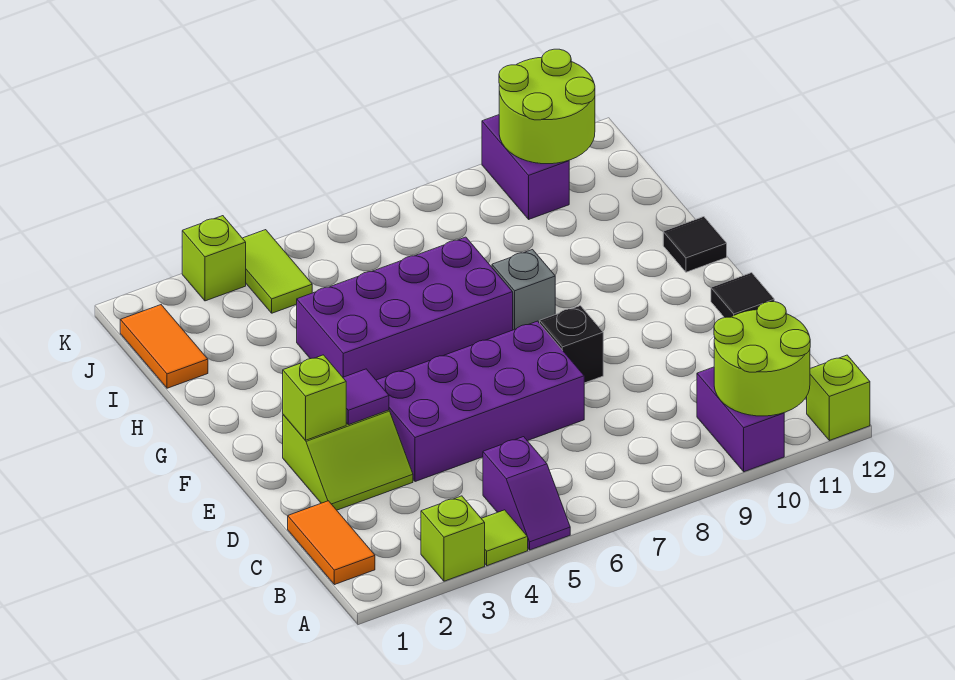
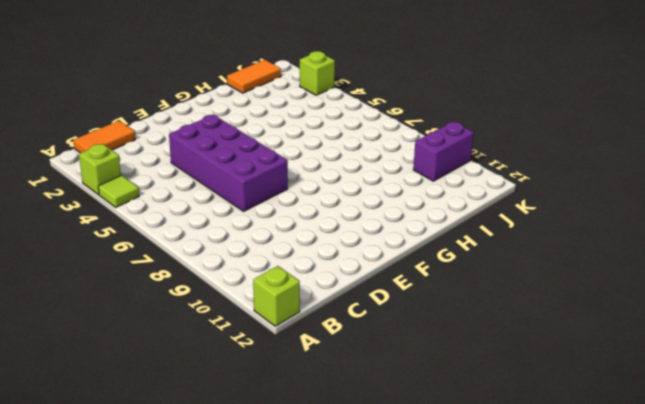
none -> purple 1x2 slope [483,437,570,550]
none -> purple 1x2 brick [697,367,784,472]
none -> lime 2x2 slope [283,410,413,510]

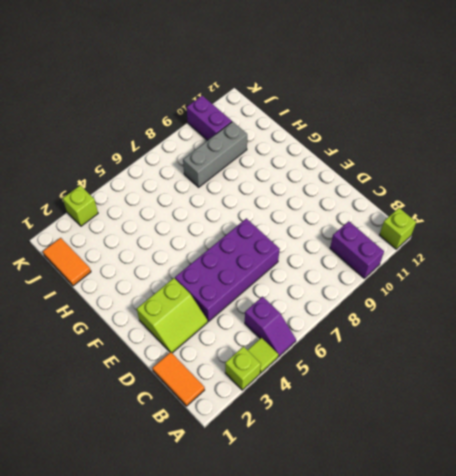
grey 1x3 brick [183,122,247,187] -> none
none -> black 1x1 brick [540,306,603,383]
none -> black 1x1 tile [711,273,774,318]
none -> purple 2x4 brick [297,237,513,380]

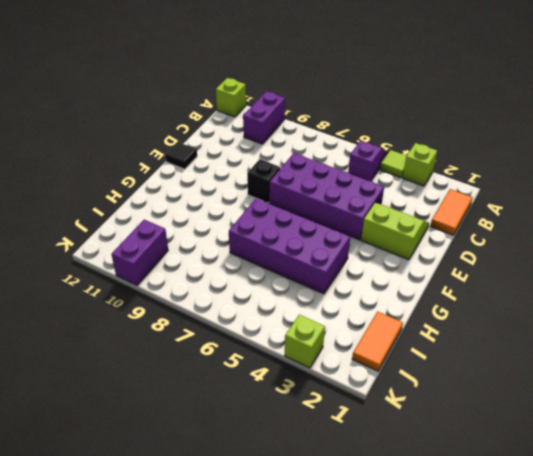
none -> grey 1x1 brick [492,250,555,330]
none -> black 1x1 tile [663,217,727,272]
none -> lime 1x2 tile [243,230,312,313]

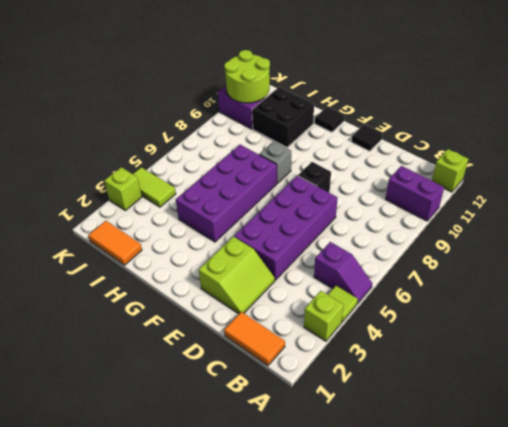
black 2x2 brick [252,87,314,147] -> none
none -> lime 2x2 round brick [714,302,810,416]
none -> lime 1x1 brick [283,355,346,440]
none -> purple 1x1 tile [343,369,389,425]

